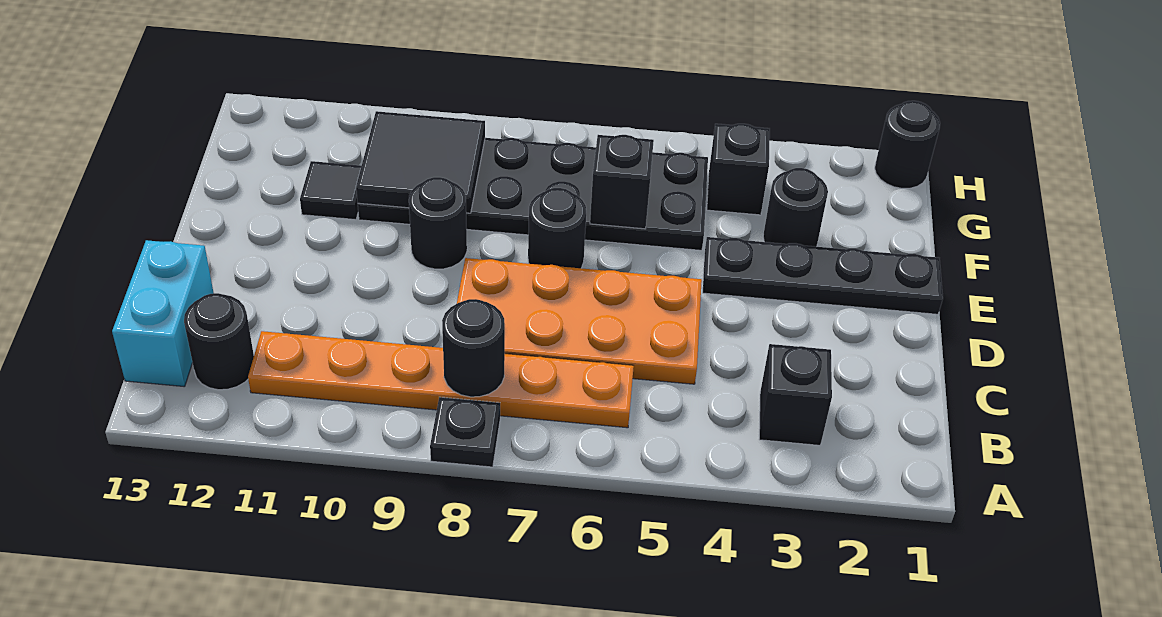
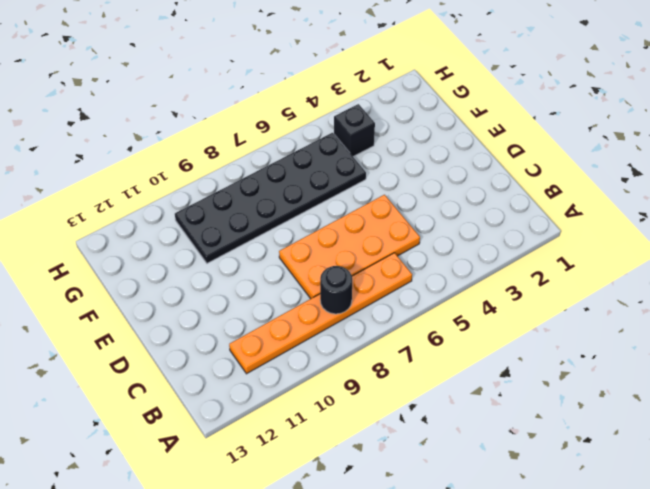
none -> black 1x1 plate [430,397,500,467]
none -> black 1x1 brick [759,344,832,445]
none -> black 1x1 round brick [184,293,254,390]

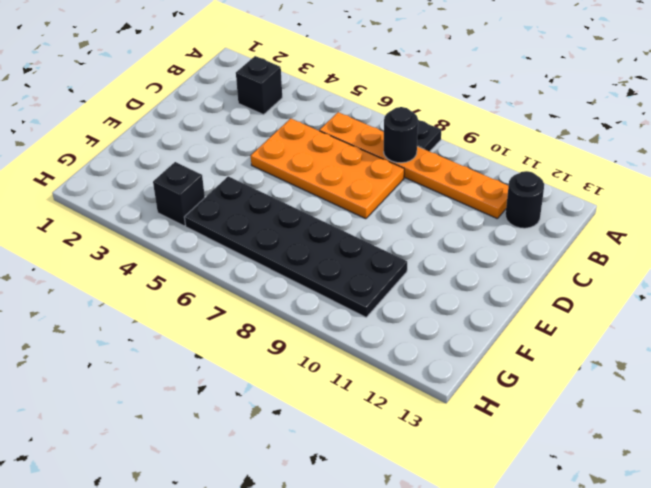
none -> cyan 1x2 brick [112,240,214,387]
none -> black 1x4 plate [703,237,943,314]
none -> black 1x1 round brick [528,188,586,268]

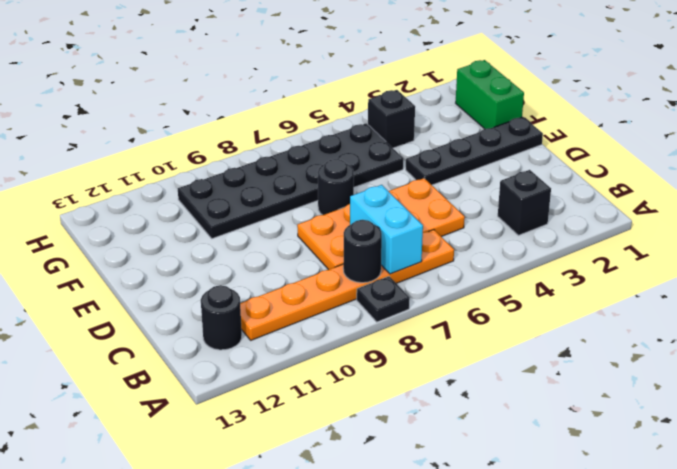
cyan 1x2 brick [350,185,423,274] -> cyan 1x2 brick moved to [112,240,214,387]
green 1x2 brick [456,60,524,129] -> none
none -> black 1x1 round brick [409,177,467,269]
none -> black 1x1 round brick [763,168,828,247]
none -> black 1x1 tile [300,161,361,220]

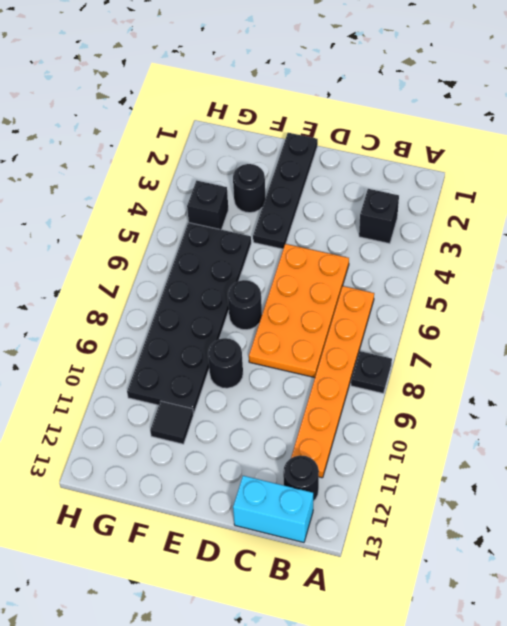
none -> black 1x1 round brick [875,101,940,188]
none -> black 1x1 round brick [442,299,505,397]
none -> black 1x1 brick [590,135,654,229]

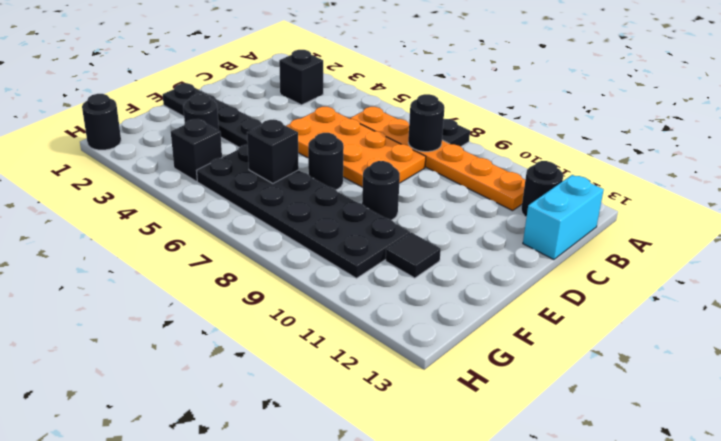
none -> black 2x2 tile [356,111,485,213]

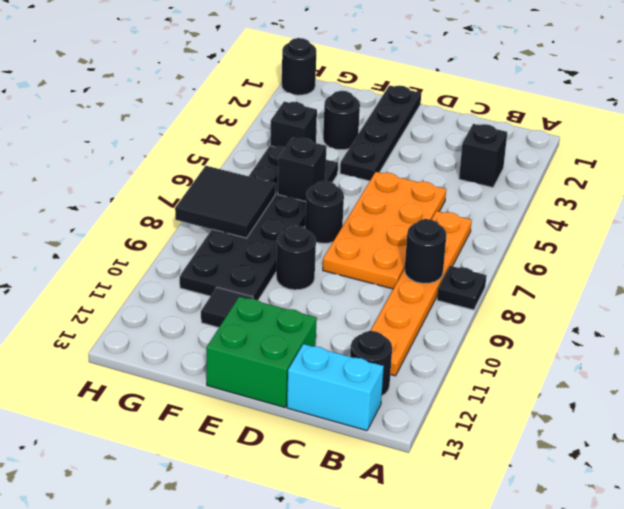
green 2x2 brick [206,297,317,408] -> none
black 2x2 tile [175,166,276,238] -> black 2x2 tile moved to [356,111,485,213]

